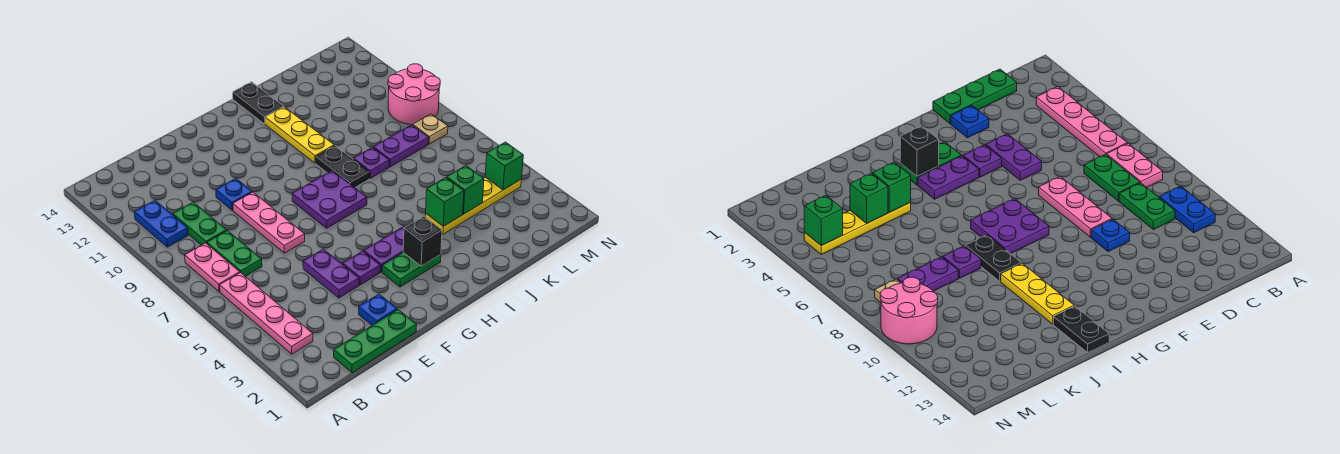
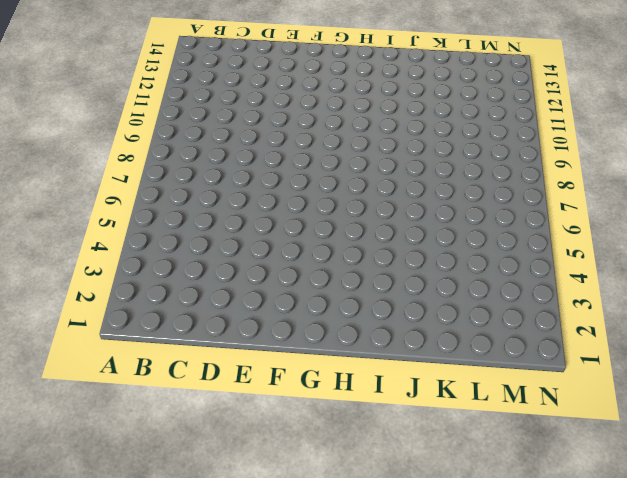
none -> pink 1x4 plate [220,273,313,354]
none -> pink 1x2 plate [185,243,240,292]
none -> blue 1x2 plate [134,200,188,247]

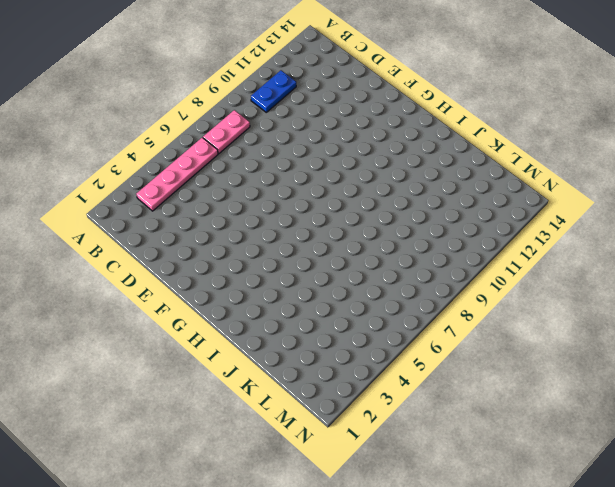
none -> green 1x3 plate [334,310,417,373]
none -> green 1x2 plate [207,231,262,276]
none -> green 1x2 plate [173,202,227,245]

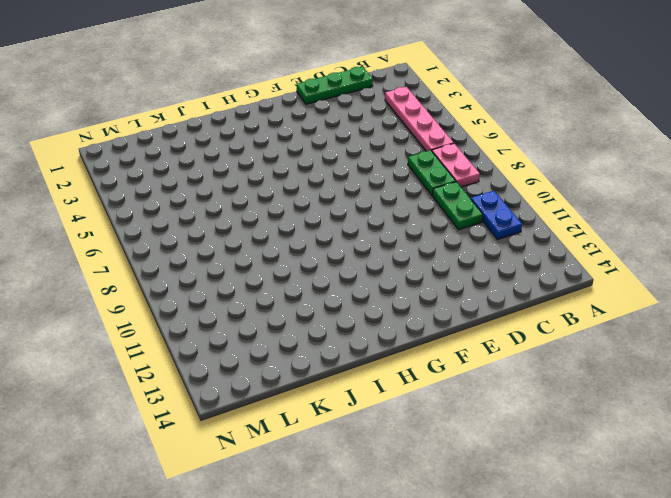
none -> blue 1x1 plate [359,294,397,325]
none -> purple 1x2 plate [303,249,359,298]
none -> pink 1x3 plate [233,192,305,253]

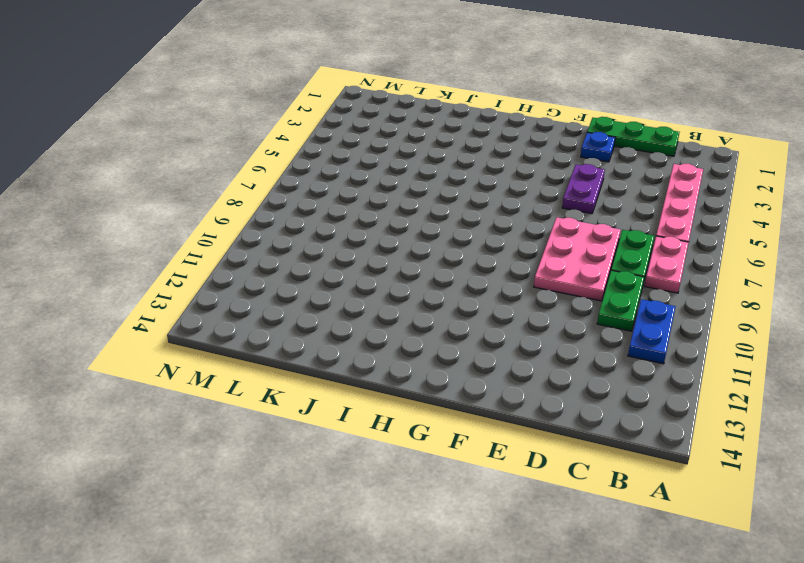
pink 2x3 plate [534,217,620,301] -> pink 1x3 plate [233,192,305,253]
none -> blue 1x1 plate [216,179,252,210]
none -> purple 1x1 plate [343,251,380,285]
none -> green 1x2 plate [382,252,441,287]

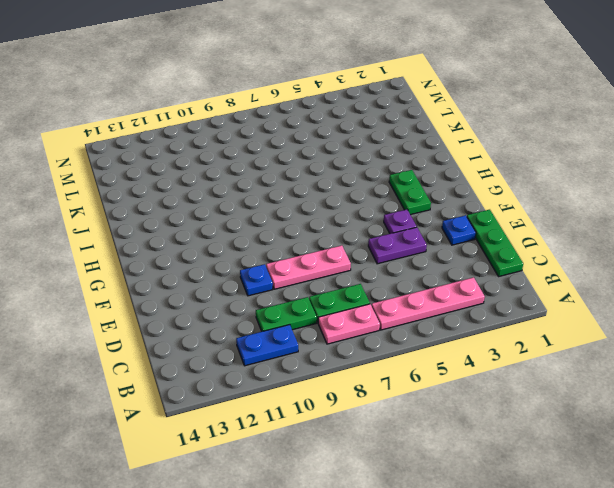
none -> purple 1x2 plate [364,226,405,272]
none -> purple 2x2 plate [292,170,367,228]
none -> black 1x2 plate [316,146,369,188]

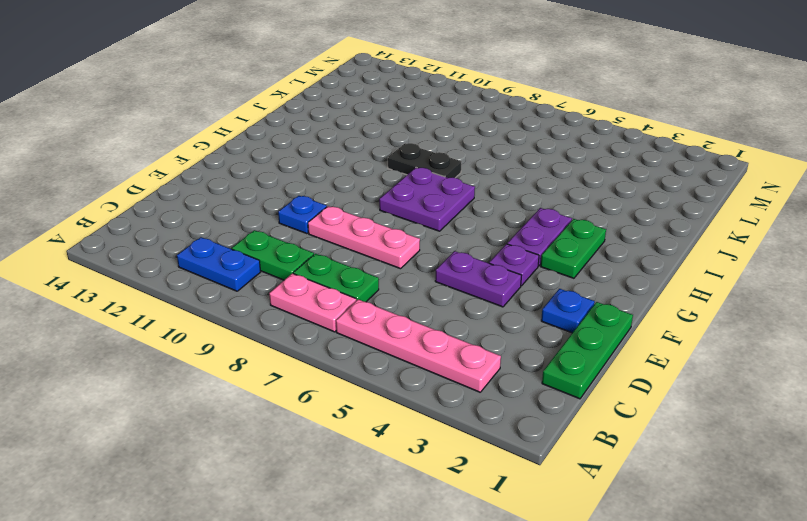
none -> yellow 1x3 plate [265,107,334,163]
none -> black 1x2 plate [233,82,284,124]
none -> yellow 1x4 plate [425,177,521,234]

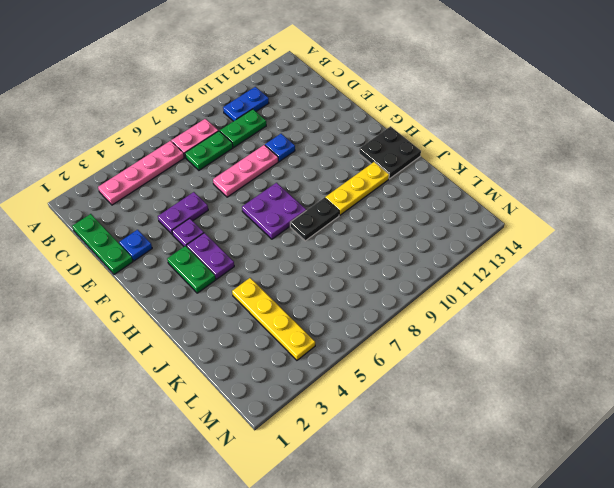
black 2x2 plate [359,126,421,179] -> black 1x2 plate [233,82,284,124]
none -> purple 1x1 plate [354,147,389,178]
none -> purple 1x2 plate [373,125,429,167]
none -> tan 1x1 plate [413,114,448,144]

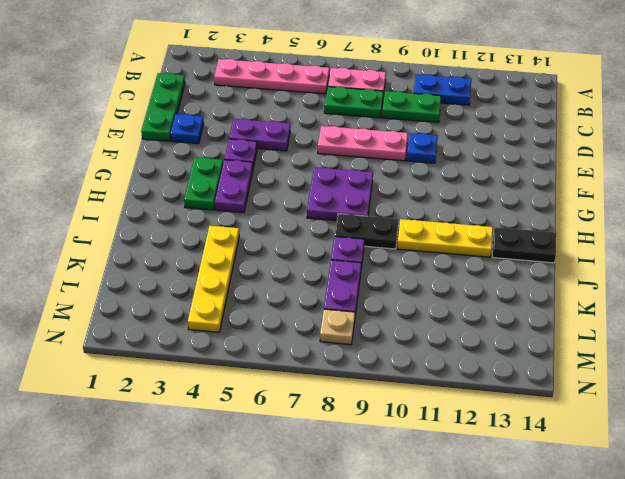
none -> pink 2x2 round brick [388,64,440,125]
none -> black 1x1 brick [403,216,442,266]
none -> green 1x1 brick [426,178,464,226]

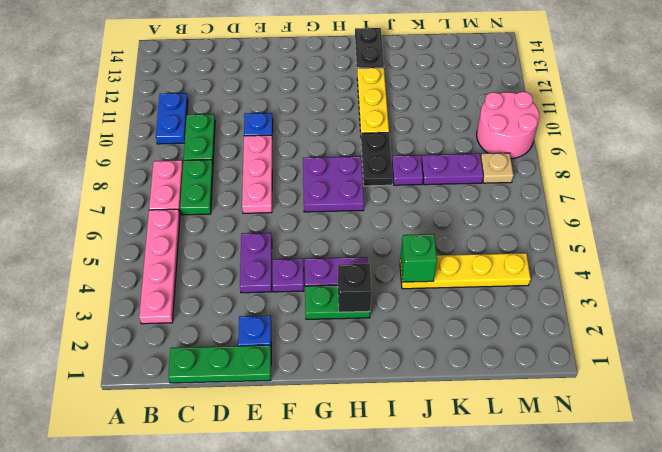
none -> green 1x1 brick [447,166,484,214]
none -> green 1x1 brick [485,142,523,190]

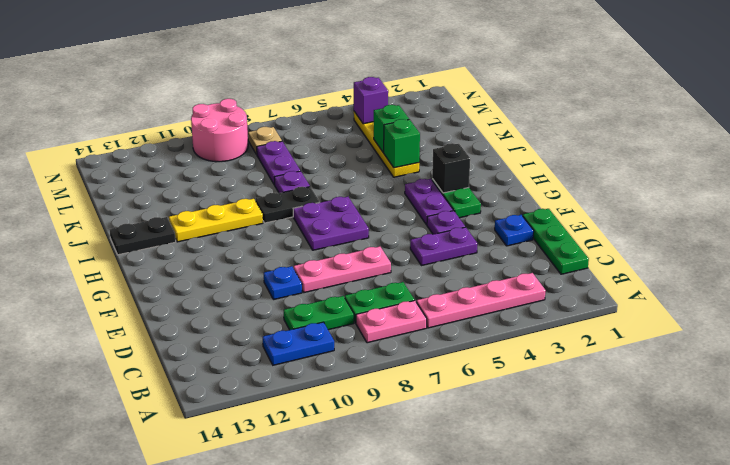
purple 1x1 brick [354,77,388,124] -> green 1x1 brick [485,142,523,190]

